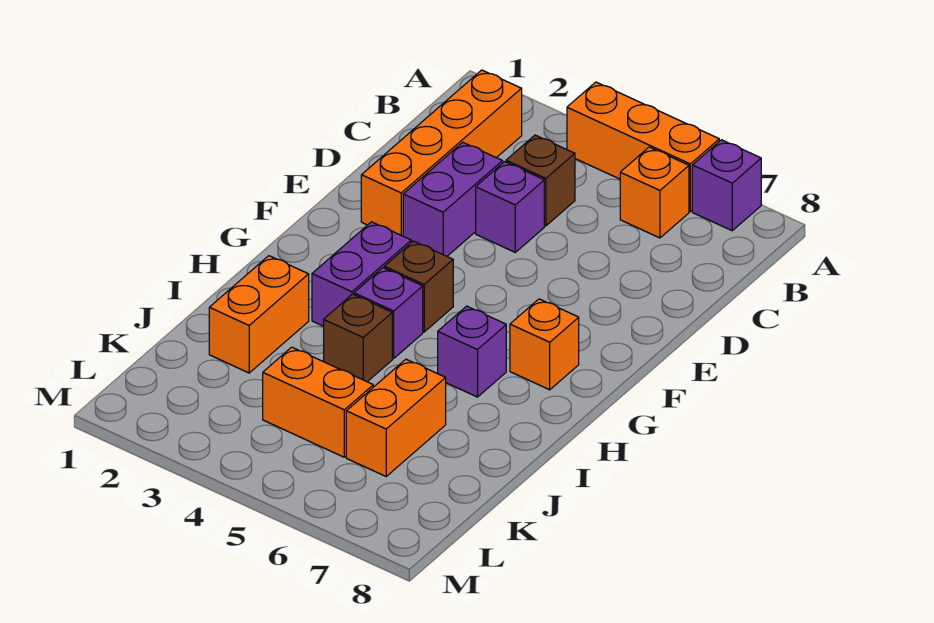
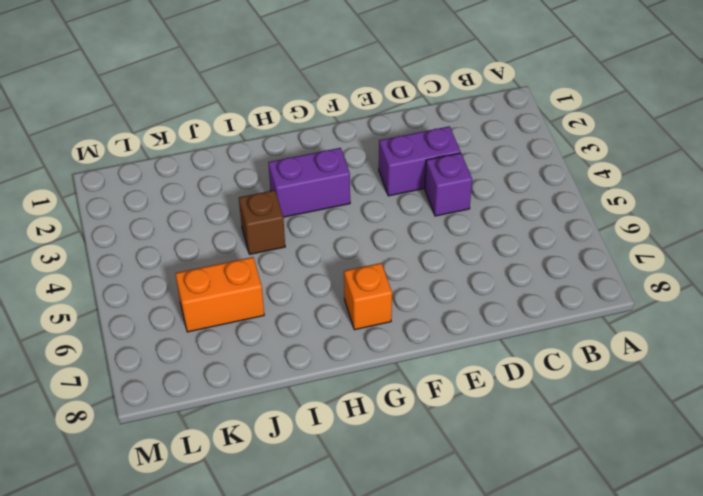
none -> orange 1x3 brick [567,82,719,211]
none -> purple 1x1 brick [692,140,761,231]
none -> orange 1x4 brick [361,70,522,236]

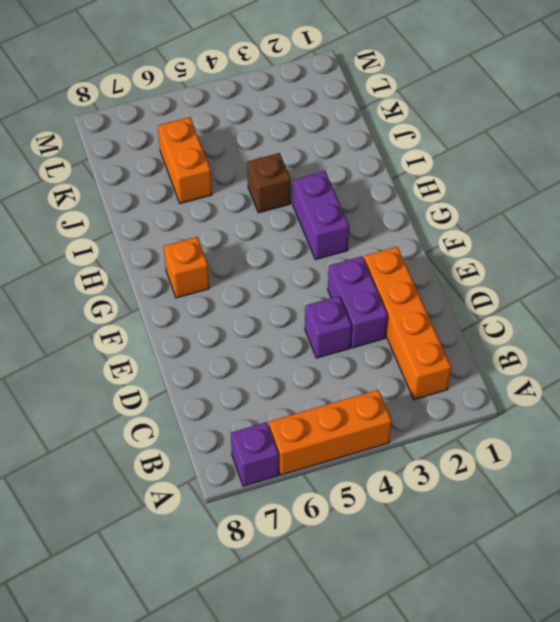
none -> orange 1x1 brick [620,147,689,238]
none -> brown 1x1 brick [506,135,575,226]
none -> brown 1x1 brick [384,241,453,332]

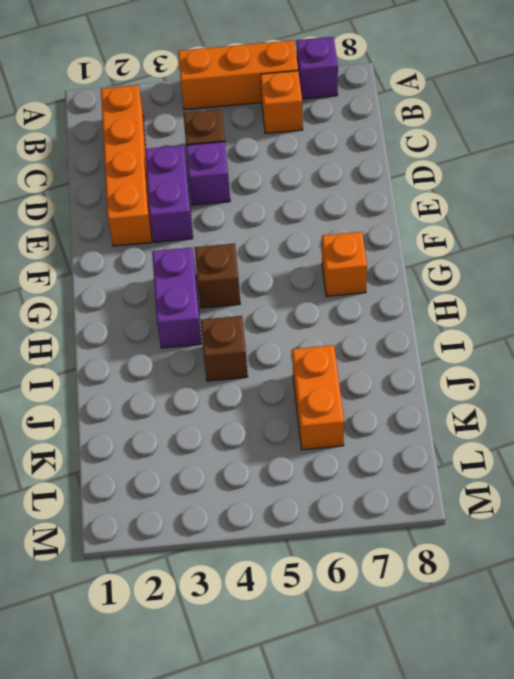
none -> purple 1x1 brick [354,268,423,358]
none -> purple 1x1 brick [438,306,506,397]
none -> orange 1x2 brick [209,256,309,373]

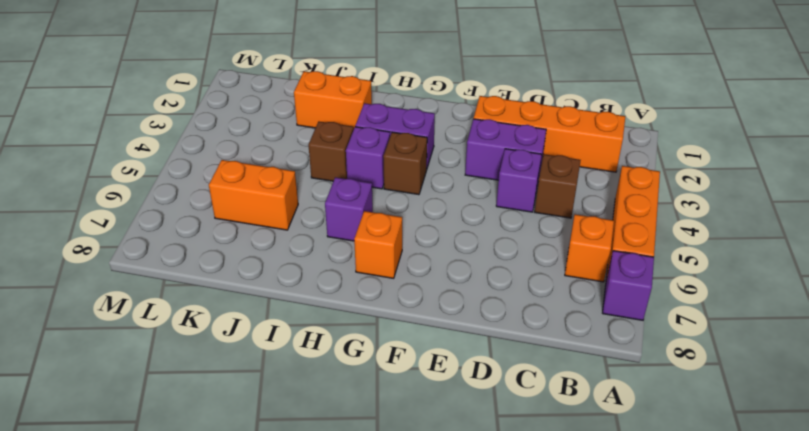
none -> orange 1x2 brick [263,347,373,457]

